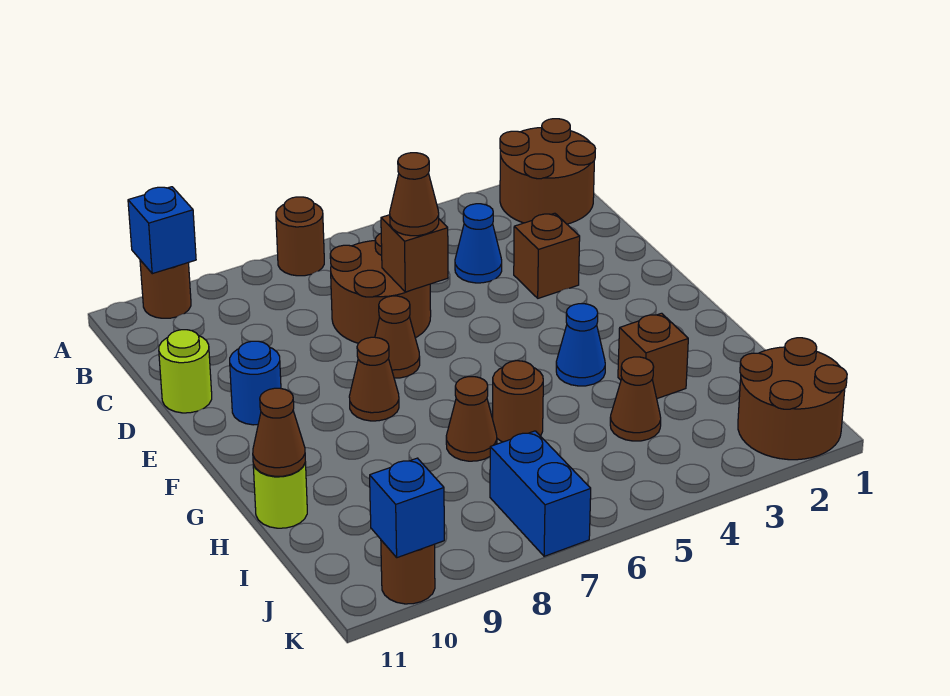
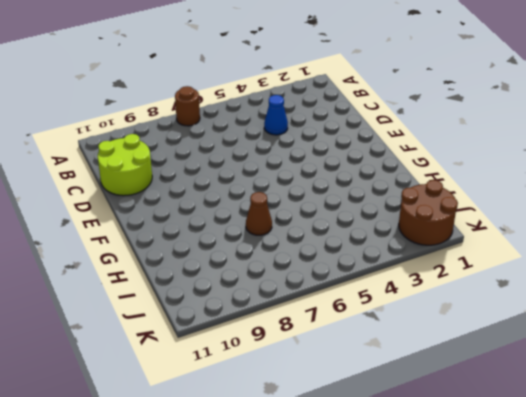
lime 2x2 round brick [98,134,152,196] -> lime 1x1 round brick [159,330,212,413]
none -> brown 2x2 round brick [500,119,595,224]
none -> brown 1x1 round brick [140,260,191,318]
none -> brown 2x2 round brick [330,234,431,343]

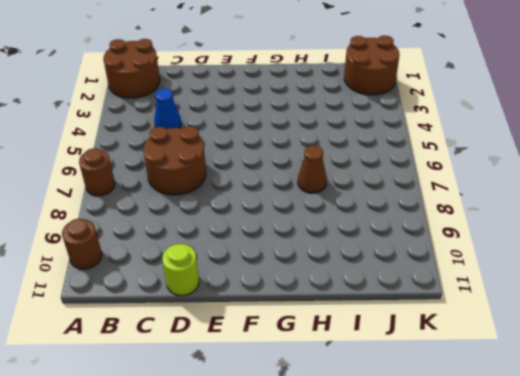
none -> brown 1x1 brick [514,213,580,298]
none -> brown 1x1 cone [375,296,420,378]
none -> blue 1x1 round brick [230,341,281,425]

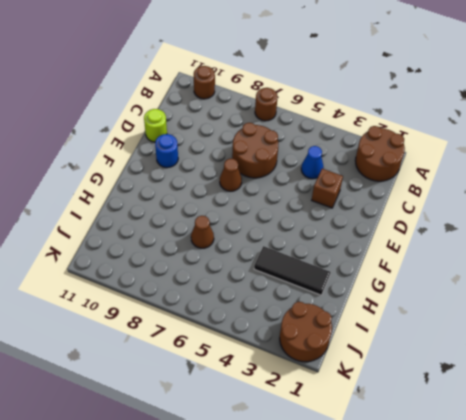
black 1x3 tile [254,246,330,295] -> brown 1x1 brick [618,313,688,399]
none -> brown 1x1 cone [349,337,399,421]
none -> blue 1x1 cone [556,304,605,386]
none -> brown 1x1 round brick [493,361,543,442]

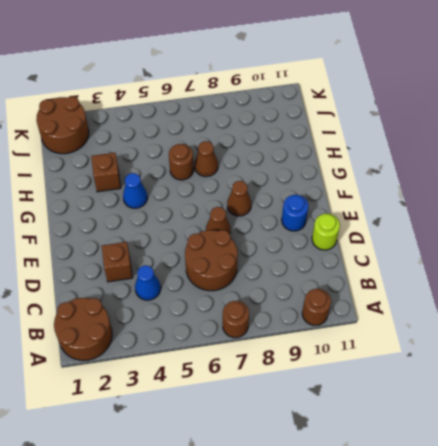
none -> lime 1x1 round brick [253,462,307,528]
none -> brown 1x1 cone [610,357,661,441]
none -> blue 1x2 brick [490,431,591,556]

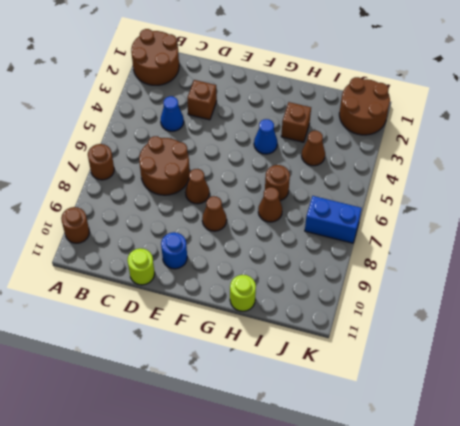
none -> brown 1x1 round brick [381,540,435,604]
none -> blue 1x1 brick [128,187,196,274]
none -> brown 1x1 brick [381,215,448,292]

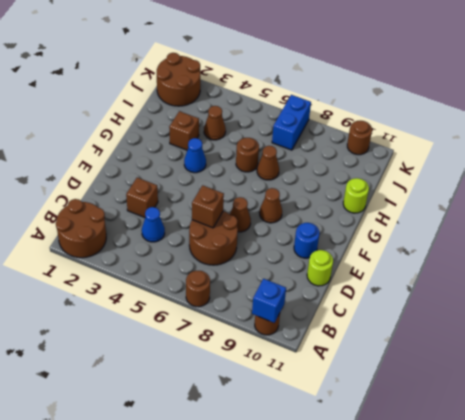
none -> brown 1x1 cone [253,388,305,476]
none -> blue 1x1 brick [370,458,444,558]
none -> brown 1x1 cone [390,153,439,236]

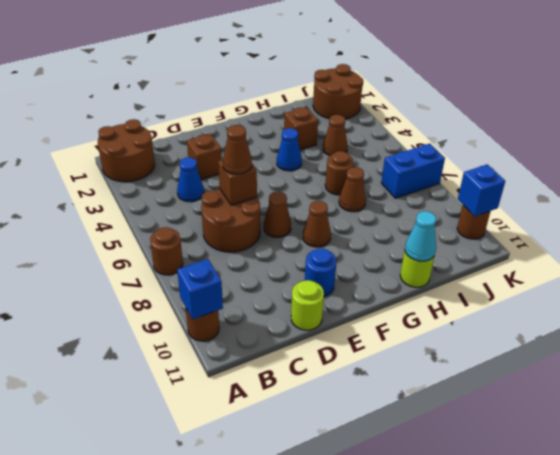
cyan 1x1 cone [405,211,436,261] -> brown 1x1 cone [253,388,305,476]

